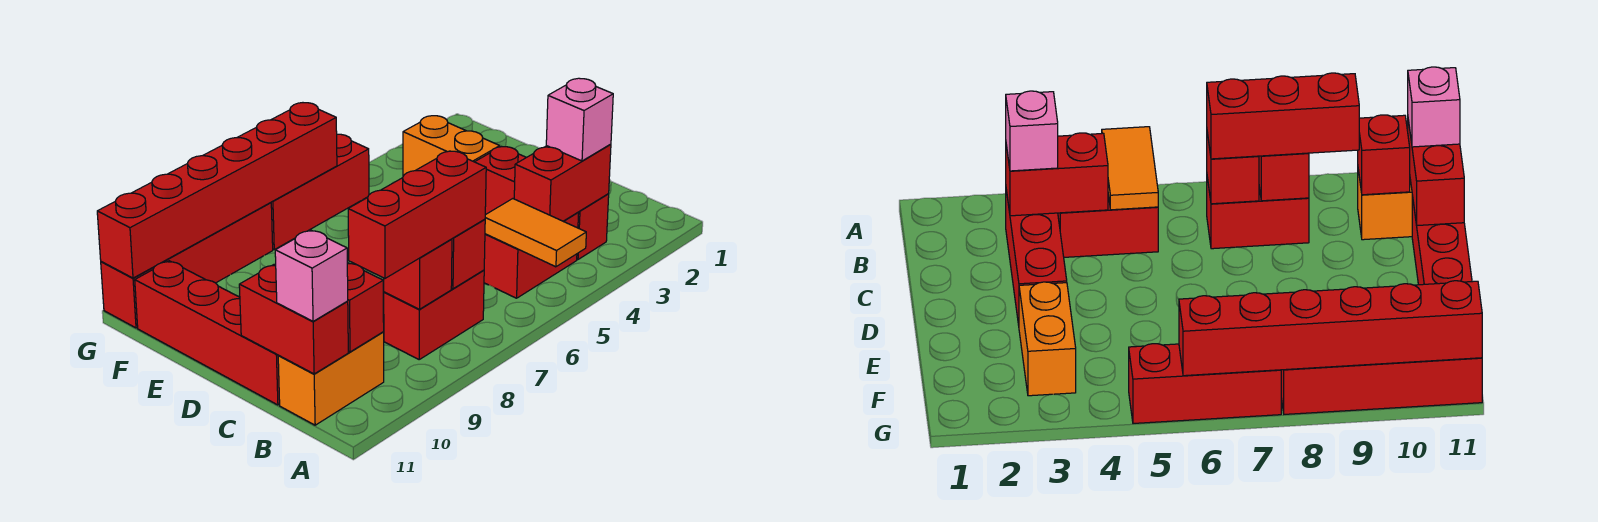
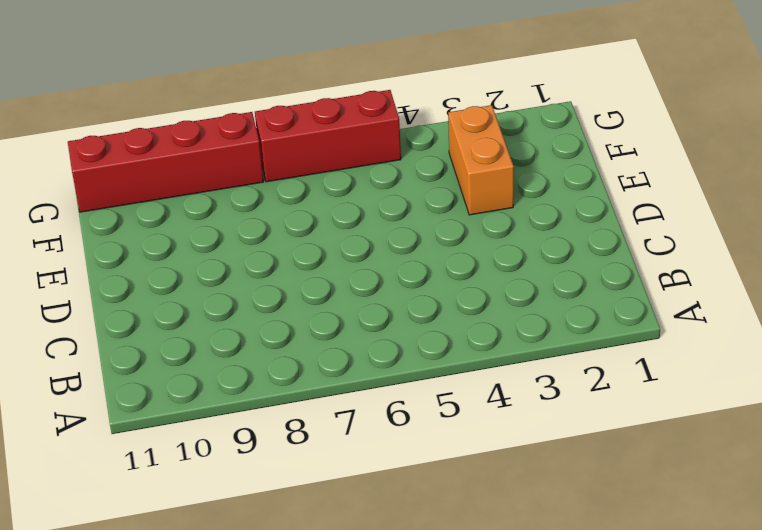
none -> red 1x3 brick [475,147,609,259]
none -> red 1x2 brick [484,213,579,298]
none -> red 1x2 brick [384,270,484,359]

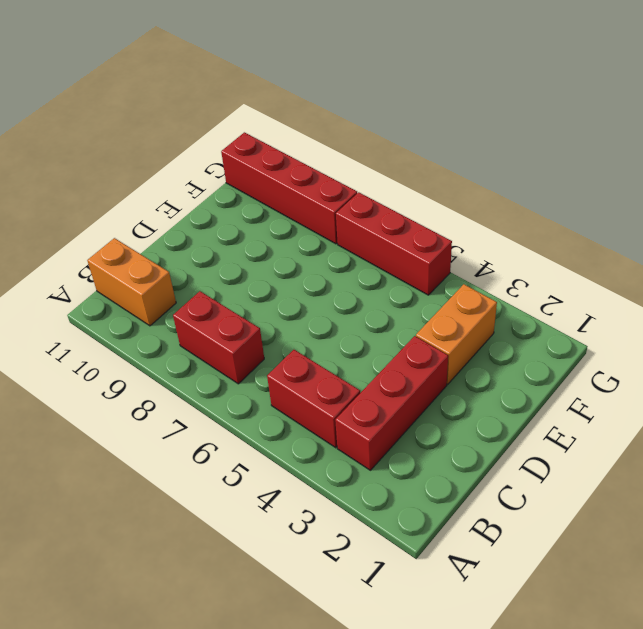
none -> red 1x4 brick [135,261,280,405]
none -> orange 1x2 tile [485,199,586,267]
none -> red 1x2 brick [514,144,611,221]

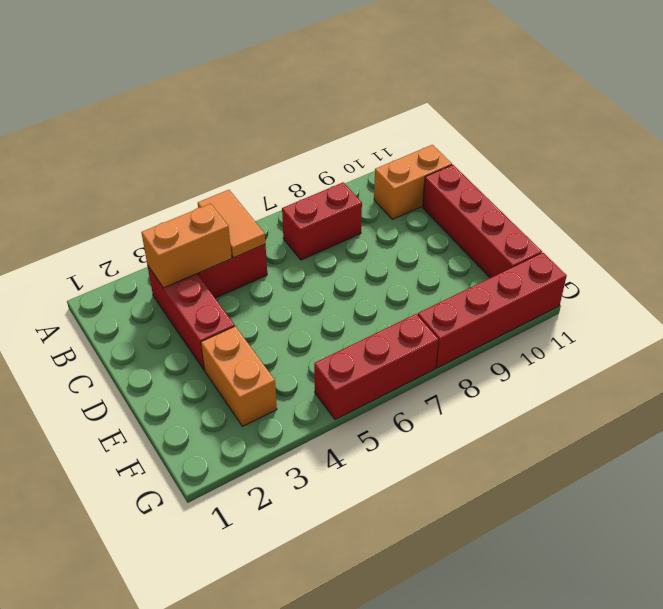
orange 1x2 brick [141,204,232,288] -> red 1x2 brick [514,144,611,221]
none -> red 1x1 brick [451,219,485,289]
none -> red 1x1 brick [383,239,452,309]
none -> red 1x1 brick [347,263,384,352]

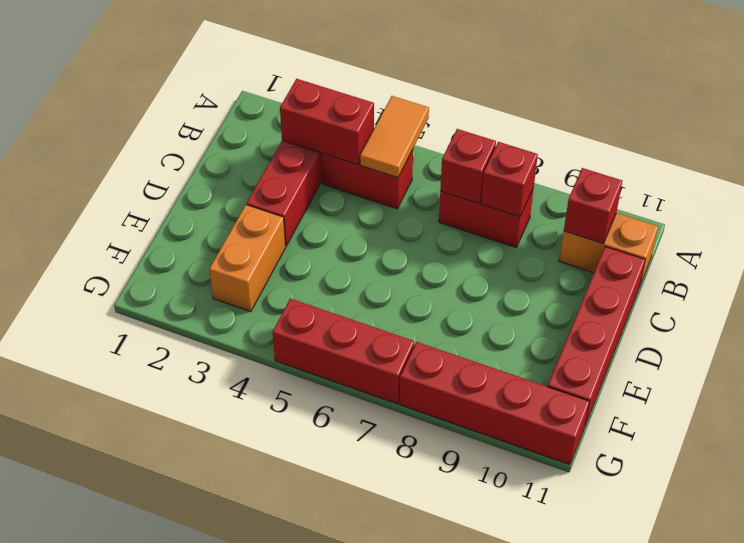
none -> red 1x2 brick [239,264,348,374]
none -> red 1x6 brick [97,103,337,278]
none -> pink 1x1 brick [546,78,613,161]

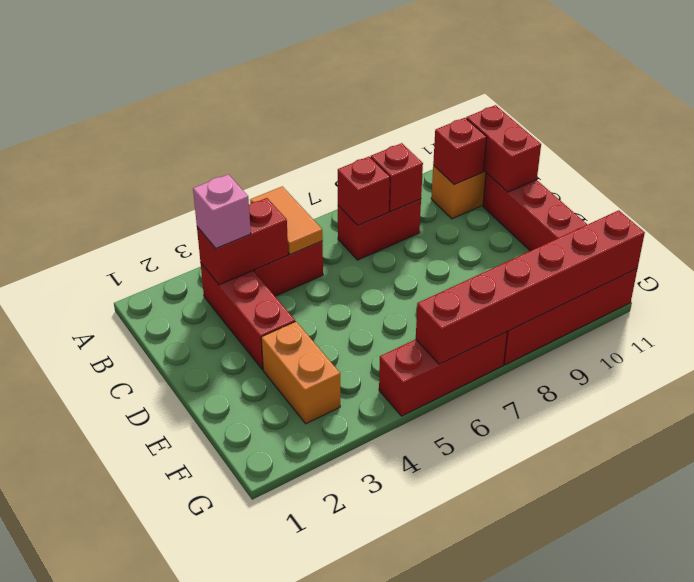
none -> red 1x3 brick [348,151,486,278]
none -> pink 1x1 brick [275,230,348,321]

